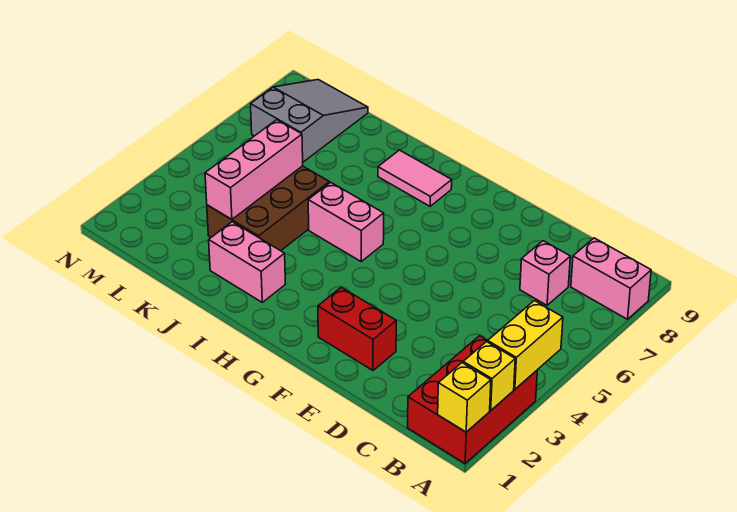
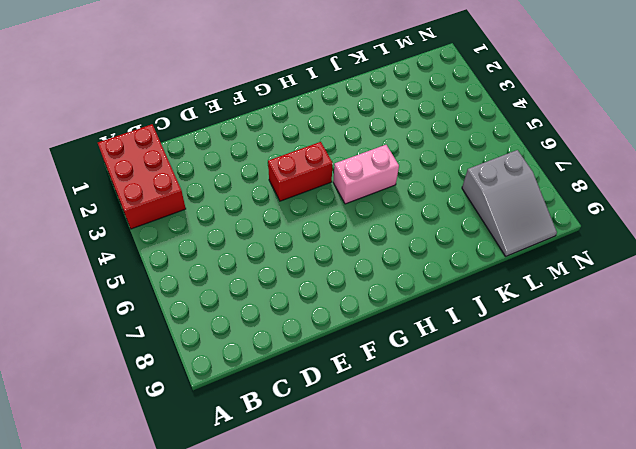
red 1x2 brick [268,142,333,201] -> red 1x2 brick moved to [318,287,396,370]
none -> pink 1x2 brick [571,238,651,319]
none -> pink 1x1 brick [520,241,570,305]
none -> pink 1x2 tile [378,150,452,206]

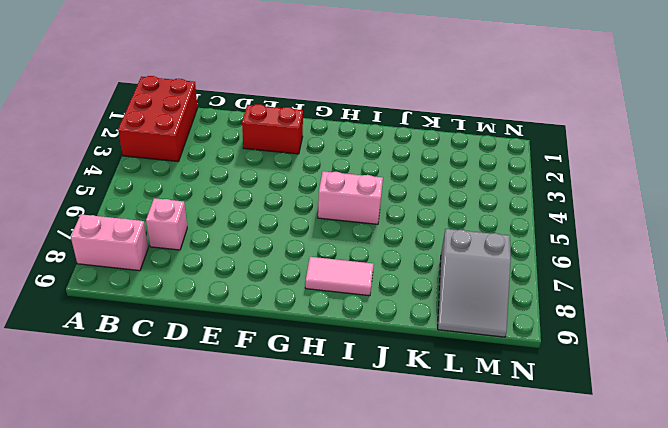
none -> pink 1x2 brick [209,222,285,302]
none -> brown 2x3 brick [207,166,329,251]
none -> yellow 1x1 brick [438,363,491,432]

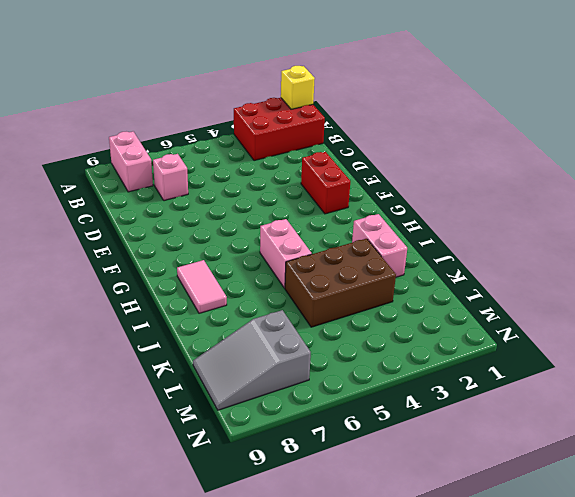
none -> yellow 1x1 brick [463,342,515,410]
none -> yellow 1x2 brick [488,301,563,389]
none -> pink 1x3 brick [205,120,303,219]

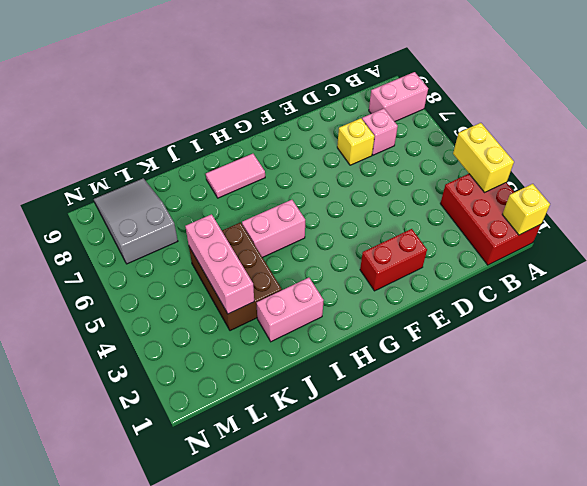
yellow 1x1 brick [337,118,375,165] -> yellow 1x1 brick moved to [463,342,515,410]

